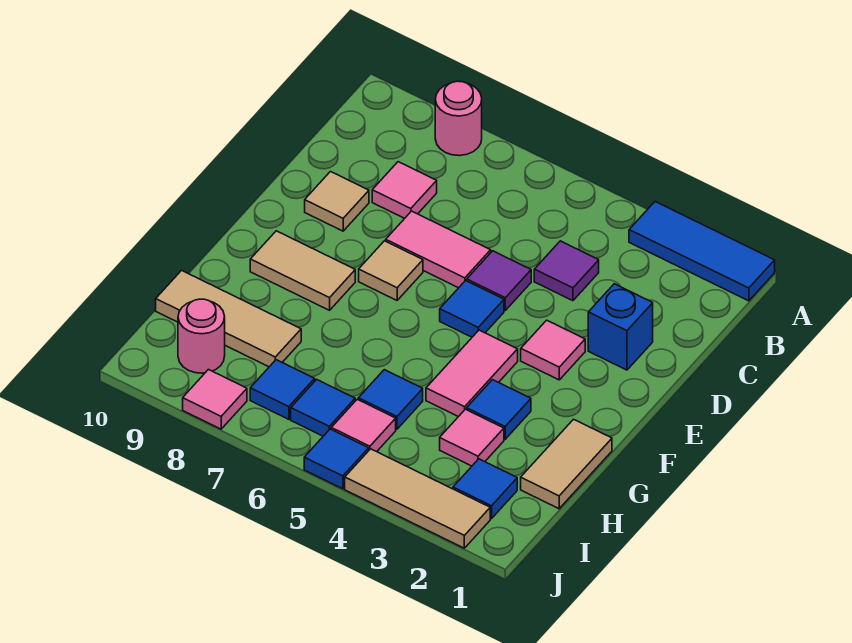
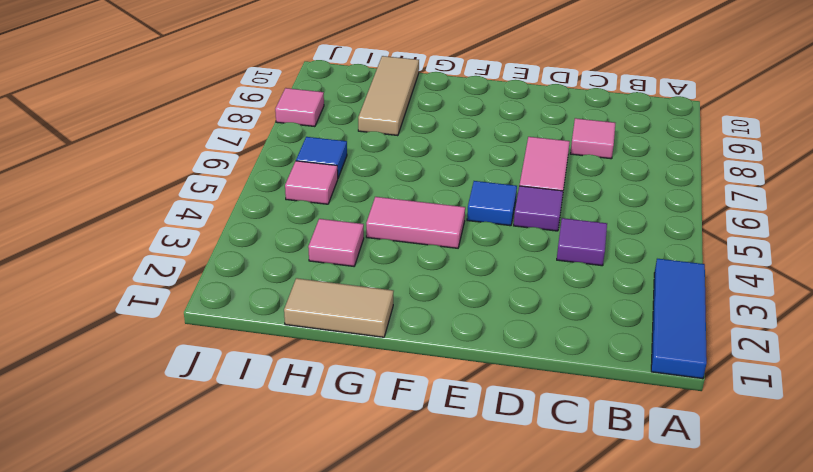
none -> pink 1x1 round brick [435,81,482,156]
none -> blue 1x1 brick [588,284,653,370]
none -> tan 1x1 tile [305,172,369,231]

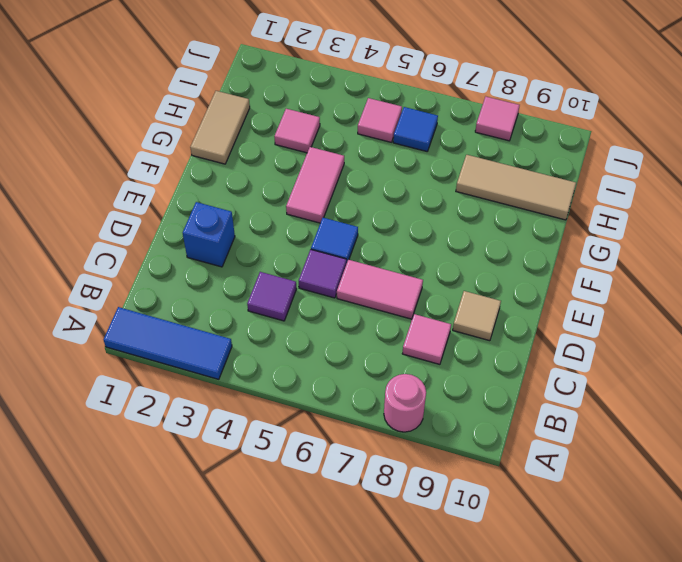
none -> pink 1x1 tile [521,320,585,380]
none -> tan 1x1 tile [359,241,423,300]
none -> tan 1x2 tile [250,231,355,310]

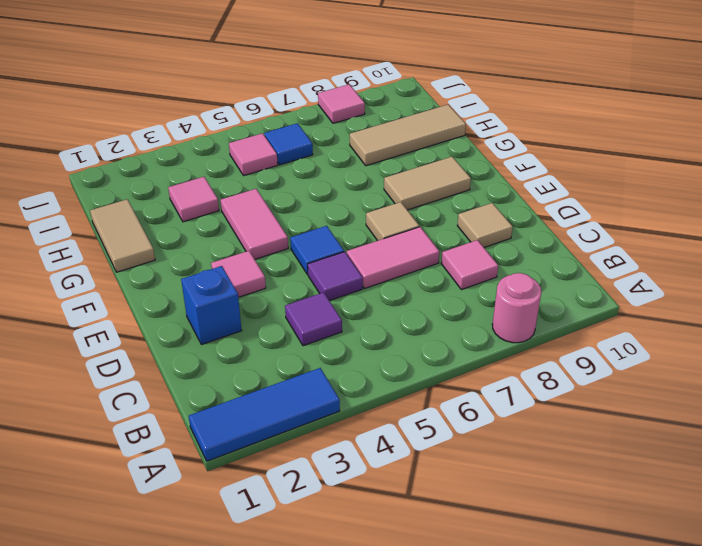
none -> blue 1x1 tile [467,380,531,439]
none -> blue 1x1 tile [358,370,423,429]
none -> blue 1x1 tile [453,459,517,519]

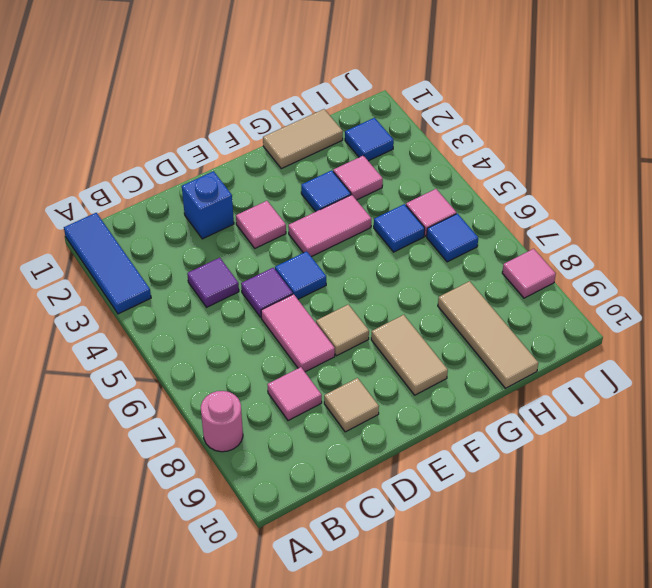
none -> blue 1x1 tile [250,360,315,419]
none -> pink 1x1 round brick [178,299,225,373]
none -> tan 1x3 tile [345,449,490,548]

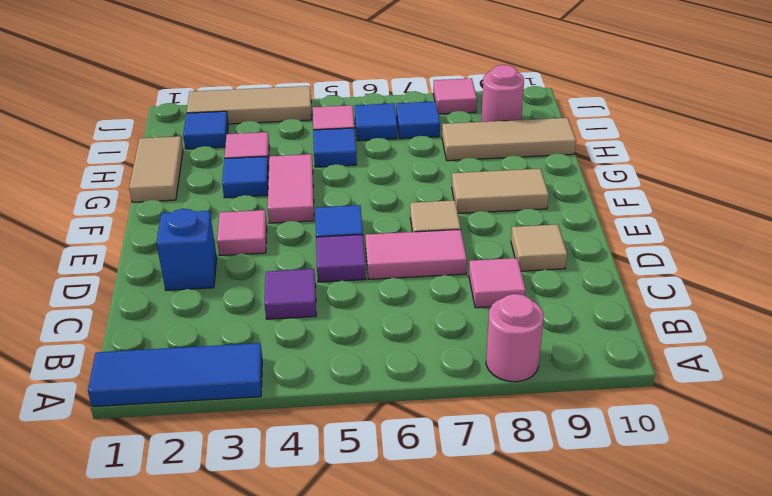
none -> blue 1x1 tile [304,429,369,489]

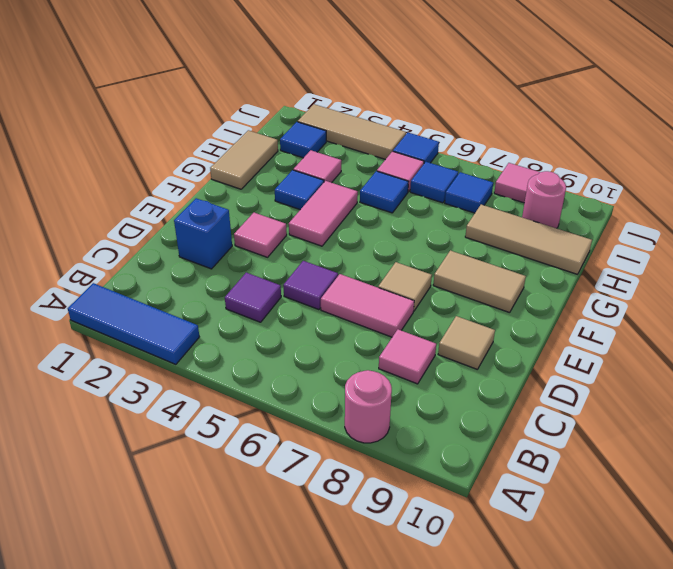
none -> blue 1x1 tile [440,281,504,337]

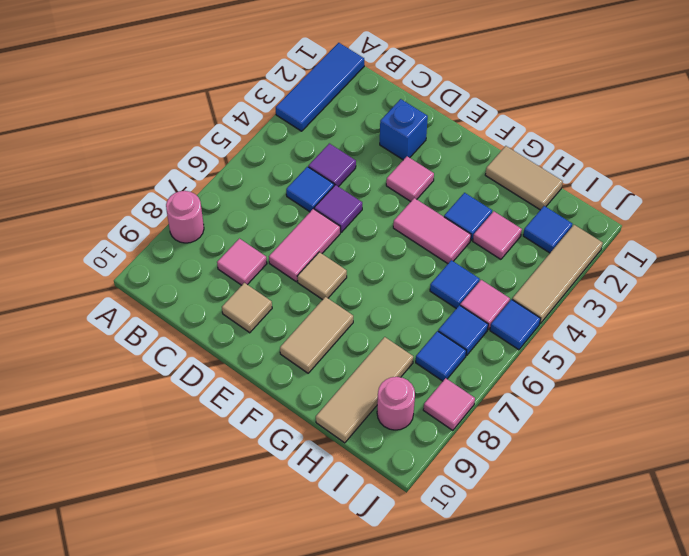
blue 1x1 tile [286,167,334,212] -> blue 1x1 tile moved to [440,281,504,337]

